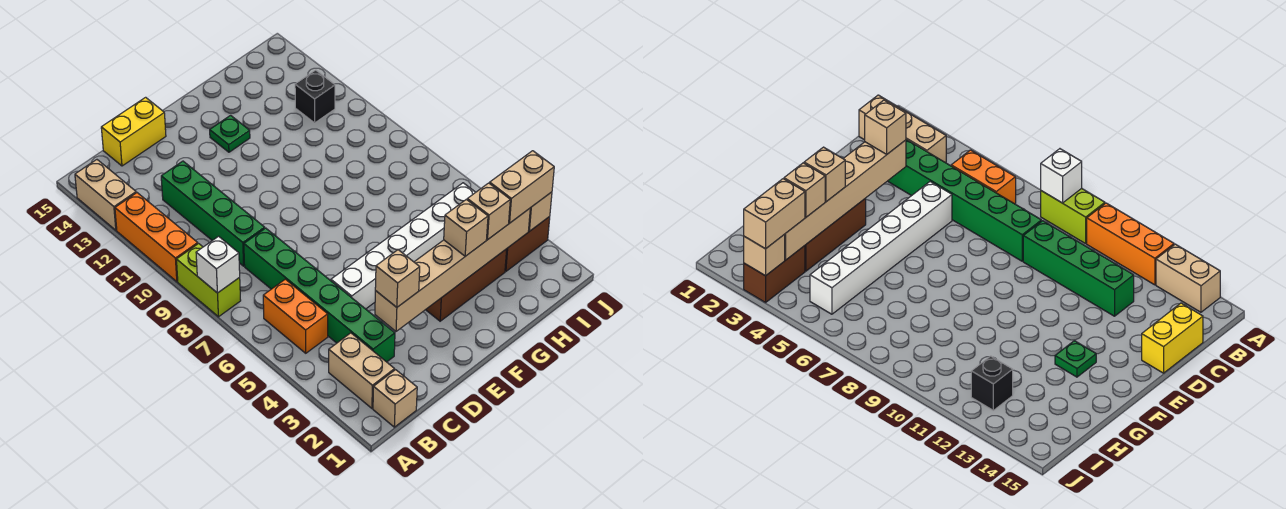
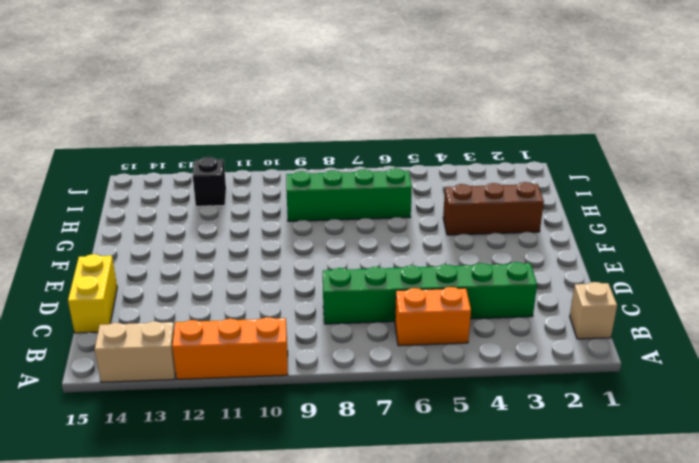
brown 1x3 brick [443,182,544,235] -> brown 1x3 brick turned to [426,249,507,321]
green 1x4 brick [286,168,412,221] -> green 1x4 brick moved to [161,161,265,266]
none -> lime 1x2 brick [176,244,241,317]
none -> tan 1x2 brick [329,333,395,408]
none -> white 1x6 brick [331,183,476,309]

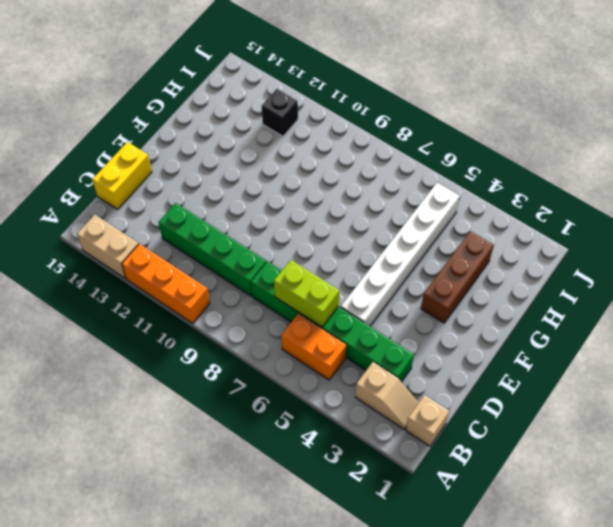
tan 1x2 slope [355,362,419,429] -> tan 1x2 brick [329,333,395,408]
lime 1x2 brick [274,260,339,327] -> lime 1x2 brick moved to [176,244,241,317]
none -> green 1x1 plate [210,115,250,152]
none -> brown 1x2 brick [505,217,550,271]
none -> white 1x1 brick [196,236,240,293]

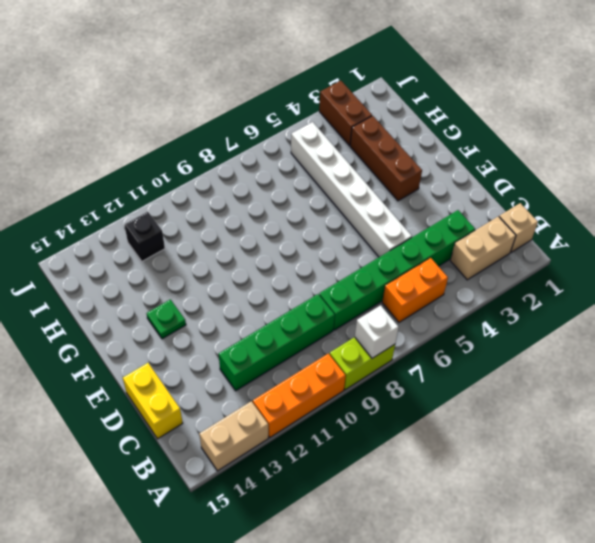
none -> tan 1x6 brick [375,208,530,331]
none -> tan 1x1 brick [529,192,552,231]
none -> tan 1x1 brick [375,250,420,307]

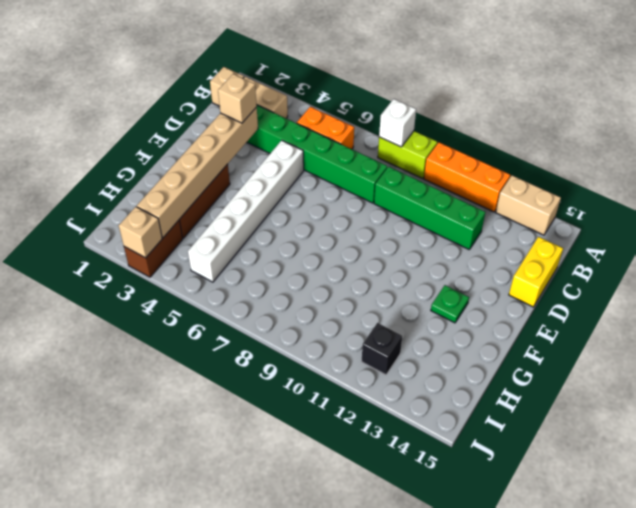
none -> tan 1x1 brick [444,199,488,256]
none -> tan 1x1 brick [467,183,510,240]
none -> tan 1x2 brick [490,151,554,223]

